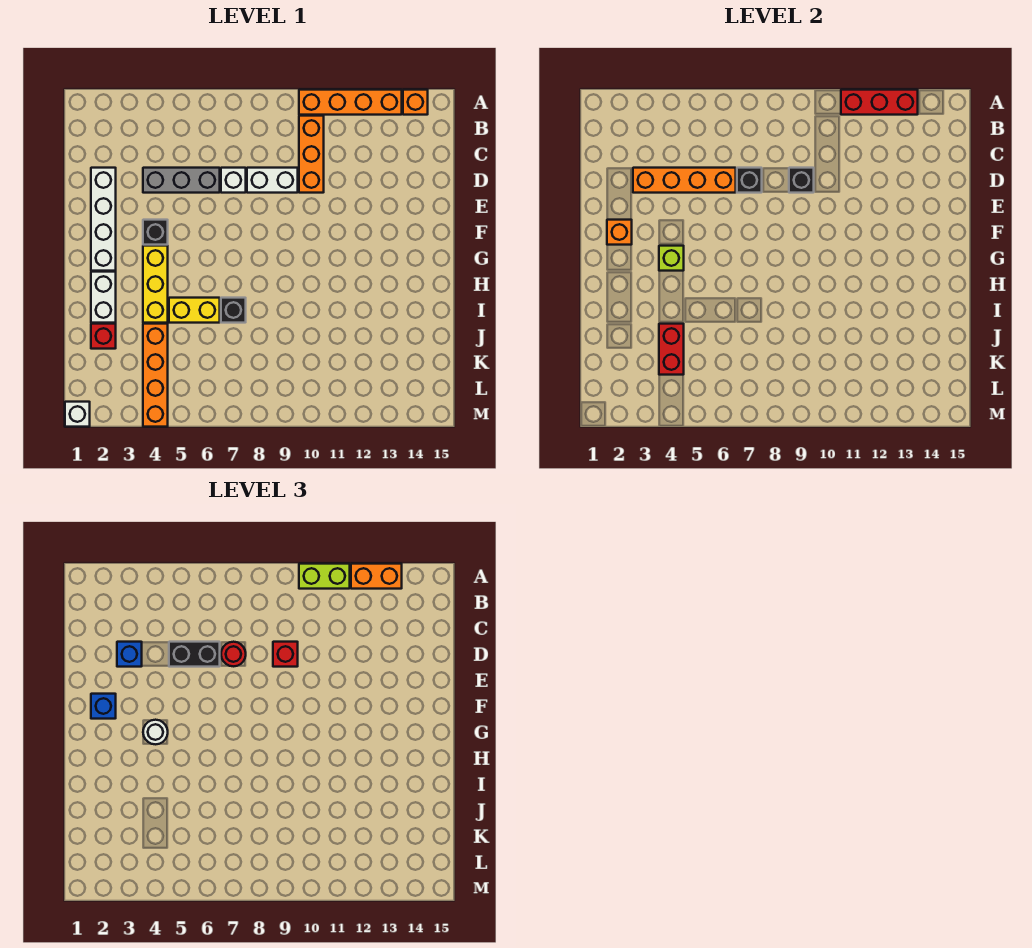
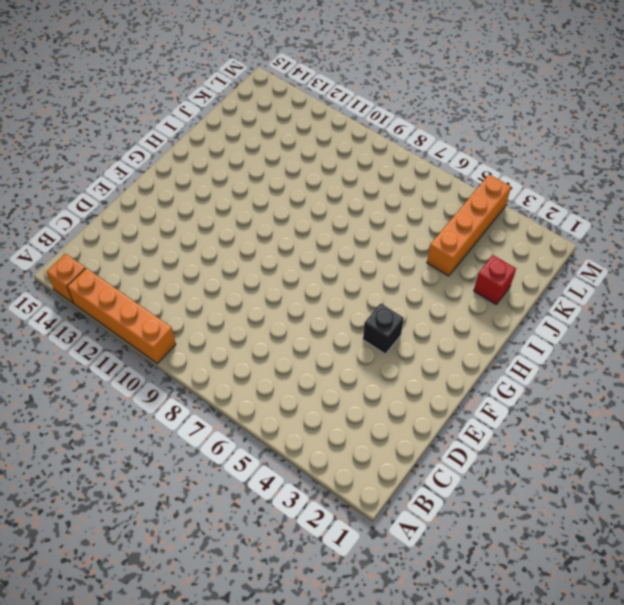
none -> orange 1x3 brick [299,116,324,193]
none -> white 1x4 brick [91,168,116,271]
none -> grey 1x3 brick [143,168,220,193]
none -> white 1x1 brick [221,168,246,193]

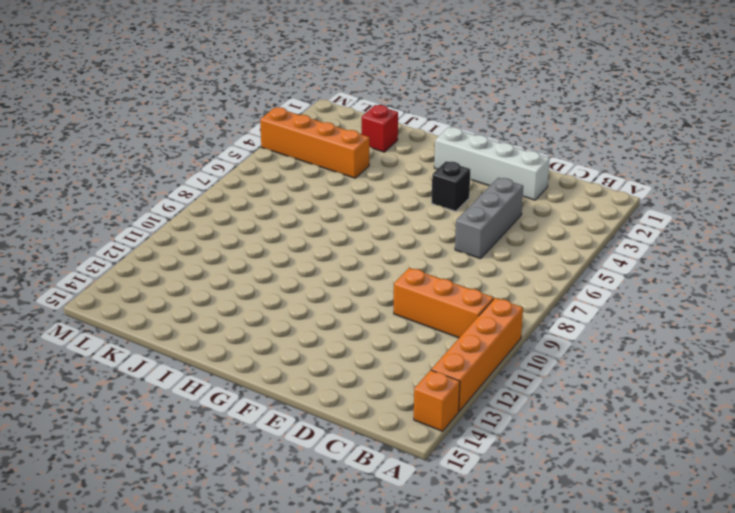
none -> white 1x1 brick [221,168,246,193]
none -> white 1x2 brick [247,168,298,193]
none -> yellow 1x3 brick [143,246,168,323]
none -> white 1x2 brick [91,272,116,323]

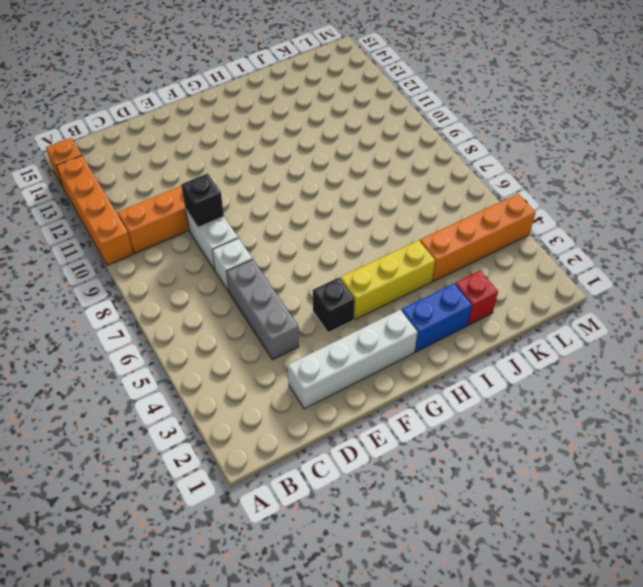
blue 1x2 brick [401,283,472,352] -> white 1x2 brick [91,272,116,323]
none -> yellow 1x2 brick [169,298,220,323]
none -> black 1x1 brick [221,298,246,323]
none -> white 1x1 brick [65,402,90,427]
none -> red 1x3 brick [841,90,918,115]

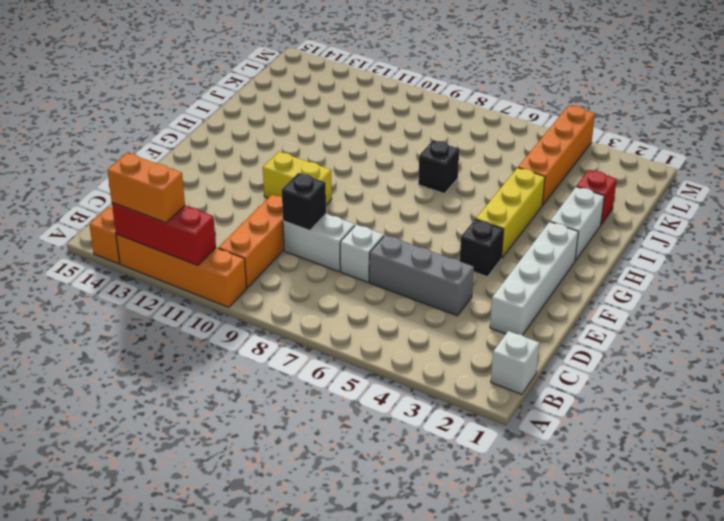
white 1x1 brick [491,331,539,394] -> white 1x1 brick moved to [65,402,90,427]
yellow 1x2 brick [263,152,332,205] -> yellow 1x2 brick moved to [169,298,220,323]
none -> orange 1x4 brick [633,168,736,193]
none -> black 1x1 brick [737,168,762,193]
none -> orange 1x1 brick [607,220,632,245]
none -> lime 1x1 brick [659,246,684,271]

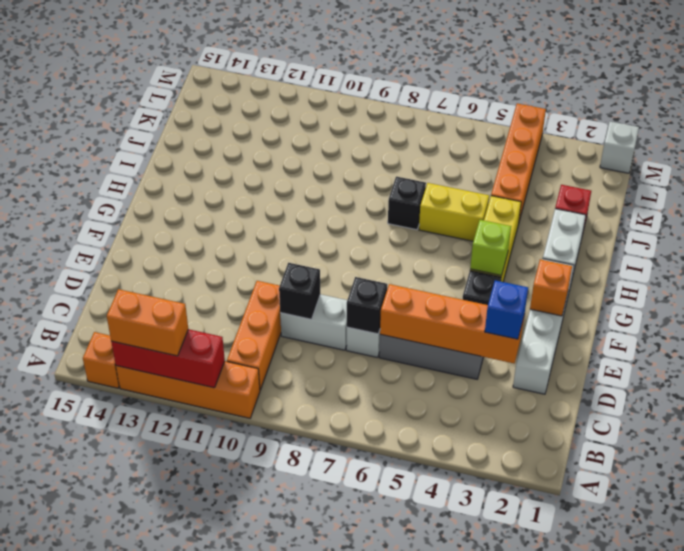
none -> red 1x2 brick [659,324,684,375]
none -> lime 1x2 brick [299,564,350,589]
none -> black 1x2 brick [169,642,220,667]
none -> red 1x1 round brick [221,642,246,666]

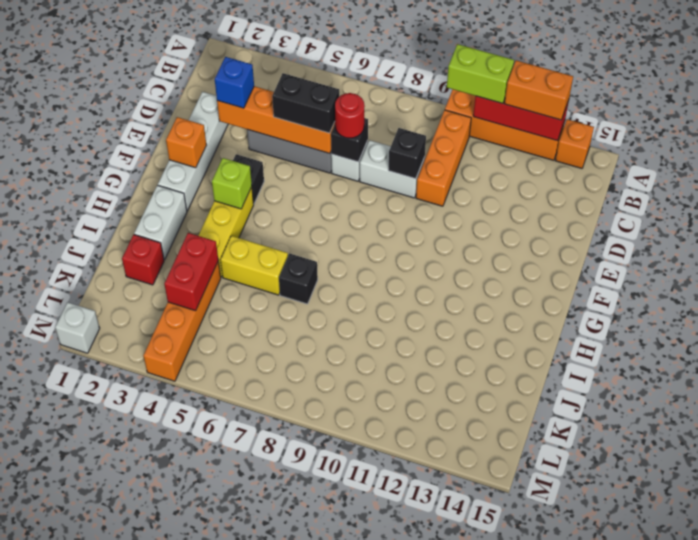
none -> red 1x1 brick [273,642,298,667]
none -> blue 1x1 brick [91,694,116,719]
none -> white 1x1 round brick [143,720,168,744]

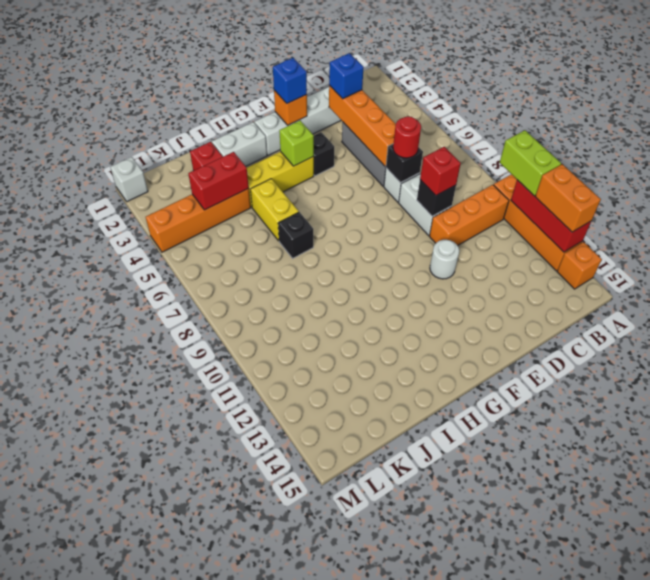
white 1x1 round brick [430,240,459,279] -> white 1x1 round brick moved to [143,720,168,744]
none -> black 1x2 brick [169,642,220,667]

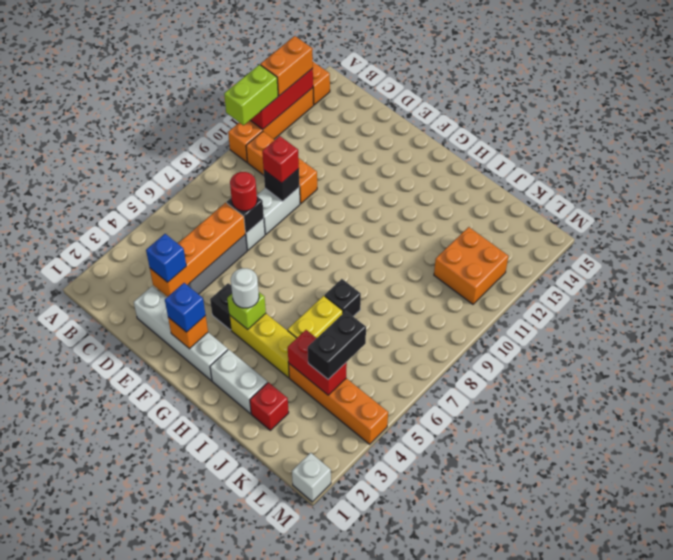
black 1x2 brick [308,311,366,379] -> black 1x2 brick moved to [169,642,220,667]
orange 2x2 brick [434,227,508,304] -> none

